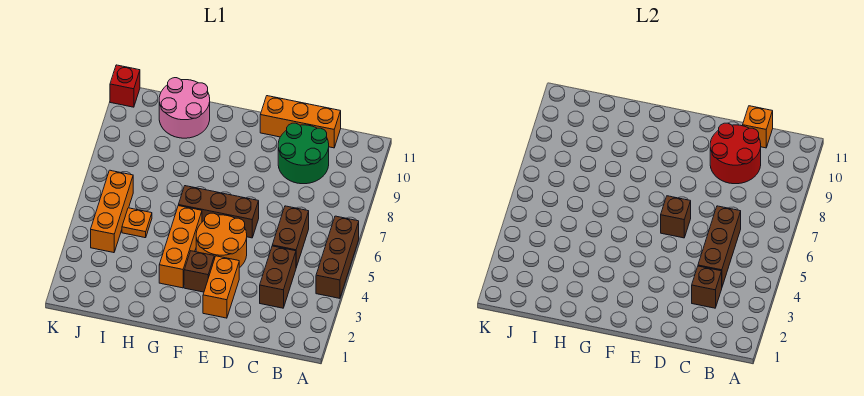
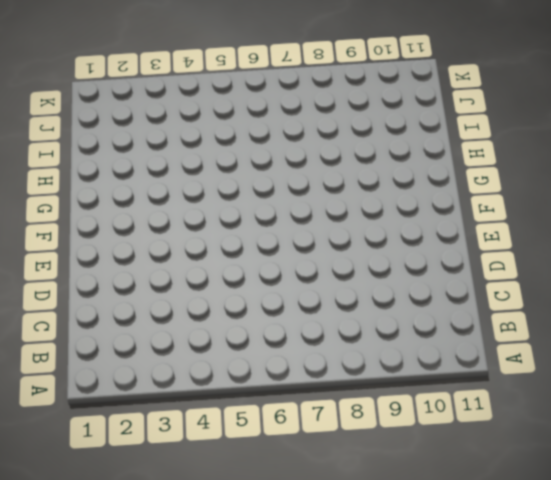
none -> brown 1x3 brick [316,216,359,298]
none -> brown 1x2 brick [260,246,296,308]
none -> brown 1x2 brick [272,206,309,267]

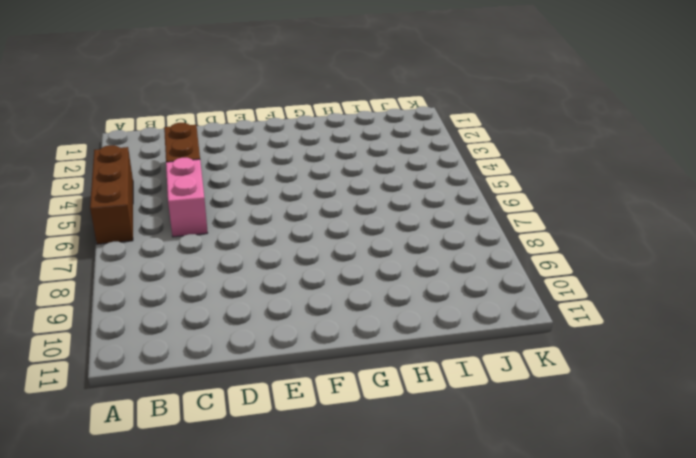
pink 1x2 brick [166,158,208,237] -> brown 1x2 brick [272,206,309,267]
none -> green 2x2 round brick [278,123,329,184]
none -> orange 1x3 brick [260,96,341,148]
none -> orange 1x2 brick [203,256,239,318]

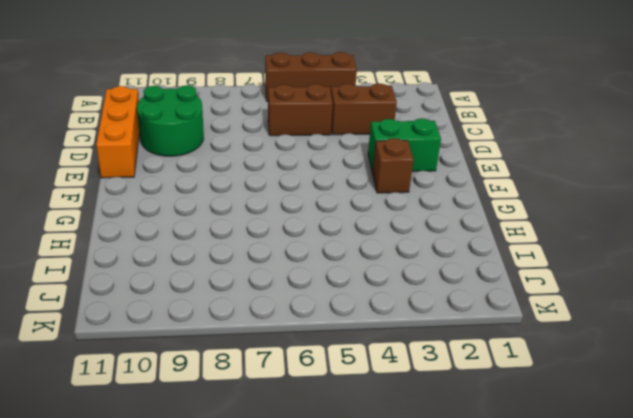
green 1x2 brick [368,118,441,172] -> orange 1x2 brick [203,256,239,318]
none -> orange 2x2 round brick [196,213,247,268]
none -> brown 1x3 brick [178,186,259,238]
none -> orange 1x3 brick [159,206,202,288]

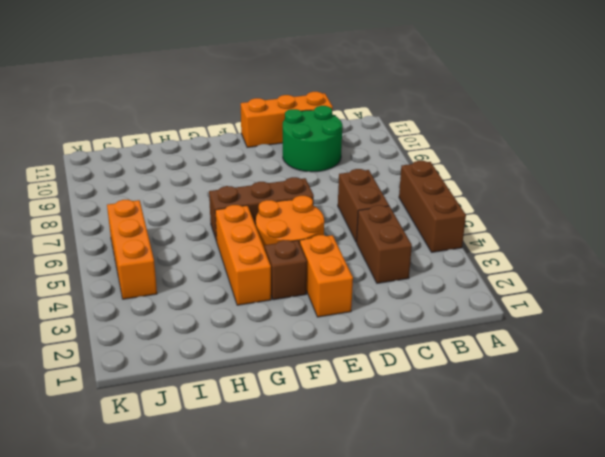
none -> pink 2x2 round brick [159,78,210,138]
none -> orange 1x1 plate [122,208,152,238]
none -> red 1x1 brick [110,65,140,107]

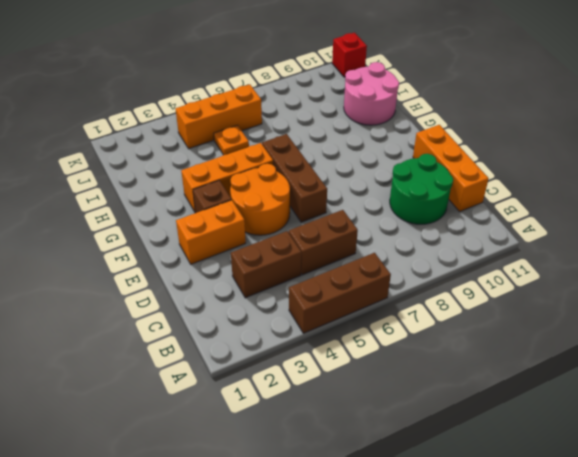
none -> brown 1x1 brick [692,266,722,308]
none -> brown 1x3 brick [698,206,741,286]
none -> red 2x2 round brick [710,123,761,184]

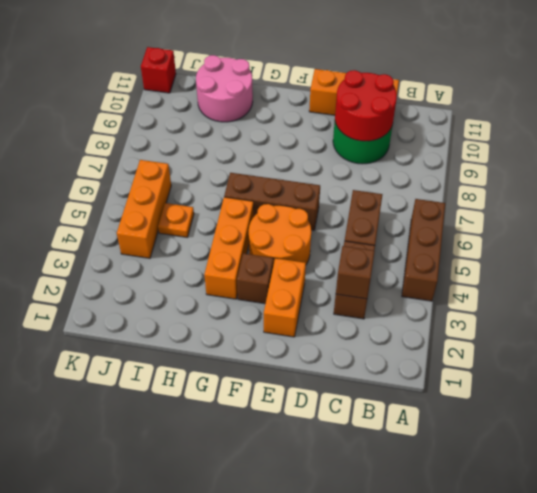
none -> brown 1x3 brick [698,206,741,286]
none -> orange 1x1 brick [743,106,773,148]
none -> brown 1x1 brick [661,196,691,238]

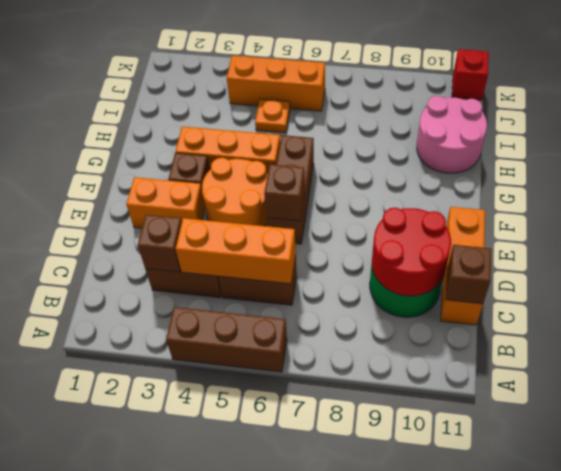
orange 1x3 brick [176,218,296,284] -> brown 1x3 brick [698,206,741,286]
brown 1x1 brick [446,245,491,304] -> orange 1x1 brick [743,106,773,148]

